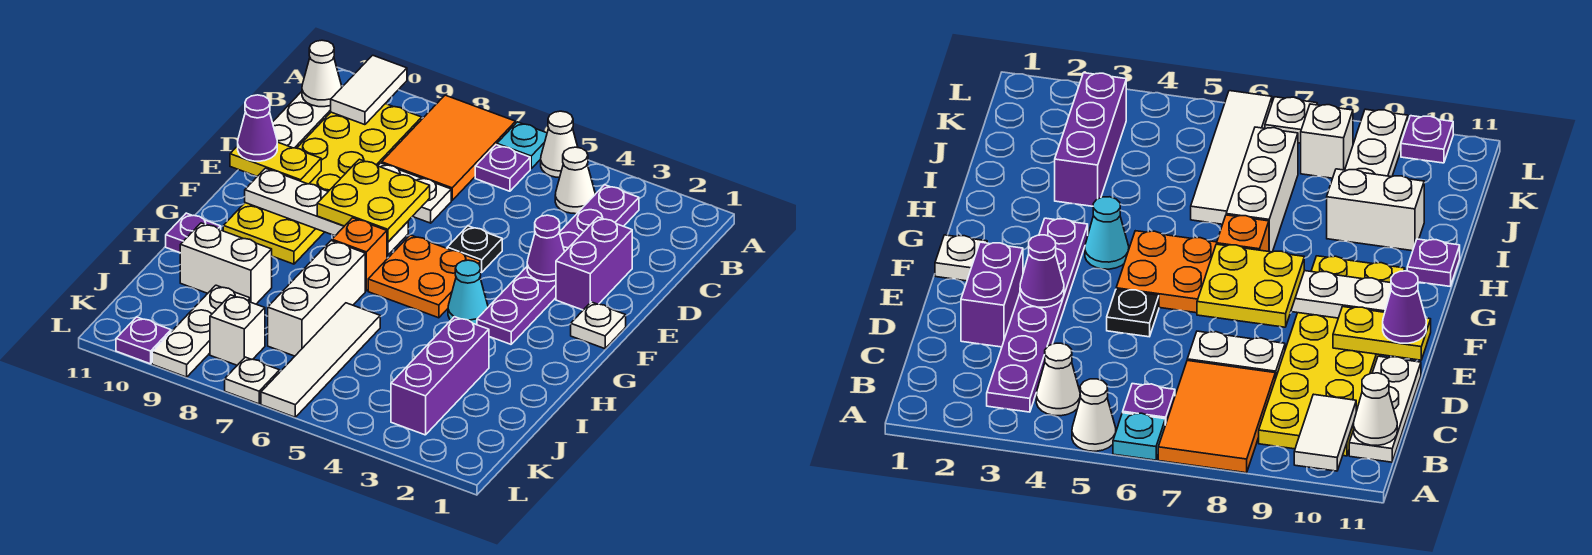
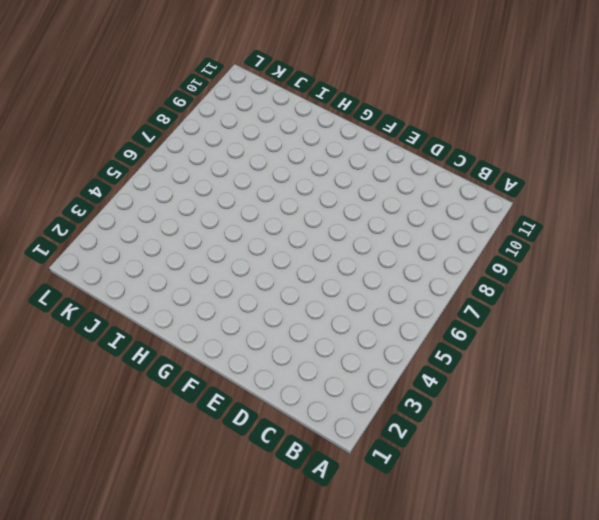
none -> white 1x1 cone [541,111,578,177]
none -> cyan 1x1 plate [497,122,547,169]
none -> orange 2x3 tile [382,95,516,200]
none -> purple 1x6 plate [477,185,639,344]

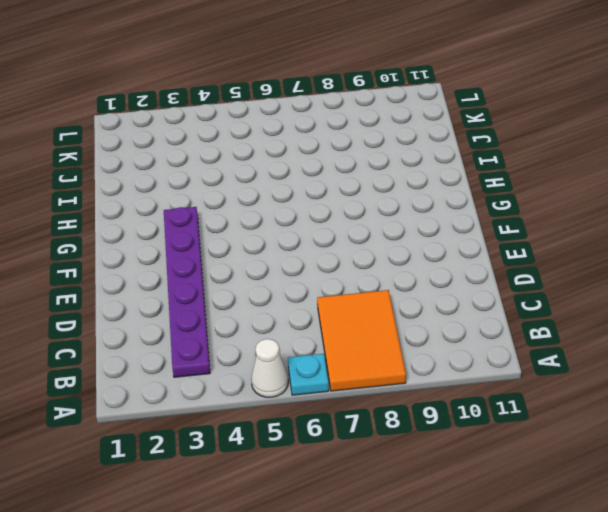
none -> white 1x1 cone [555,147,595,214]
none -> purple 1x1 plate [475,145,530,191]
none -> yellow 2x6 plate [223,104,422,264]
none -> white 1x3 plate [272,92,331,148]

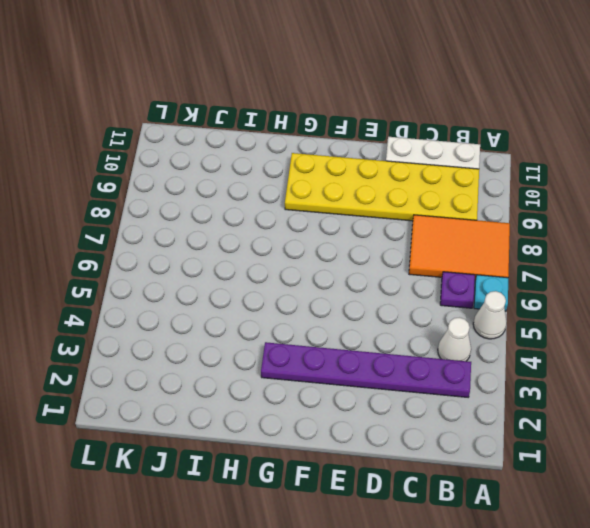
none -> purple 1x2 brick [556,217,632,310]
none -> white 1x2 plate [378,163,451,223]
none -> black 1x1 plate [447,226,502,272]
none -> white 1x1 plate [571,302,626,349]

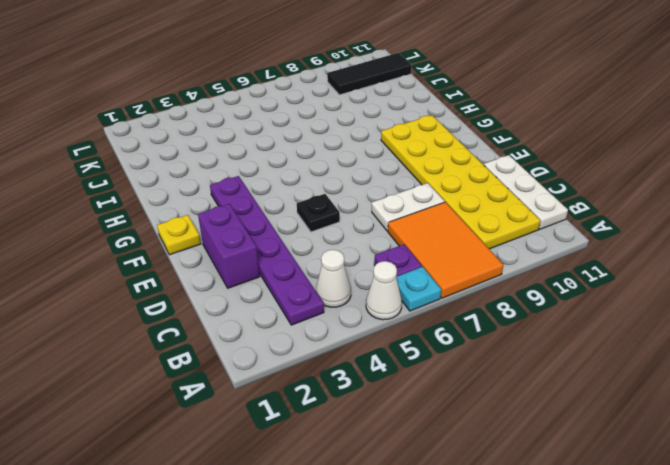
yellow 1x1 plate [157,215,201,255] -> white 1x1 plate [571,302,626,349]
black 1x3 tile [327,53,411,95] -> white 1x3 plate [152,285,250,377]
none -> orange 2x2 plate [368,235,481,318]
none -> cyan 1x1 cone [448,260,488,325]
none -> orange 1x1 brick [332,218,387,291]
none -> white 1x3 brick [268,241,365,356]

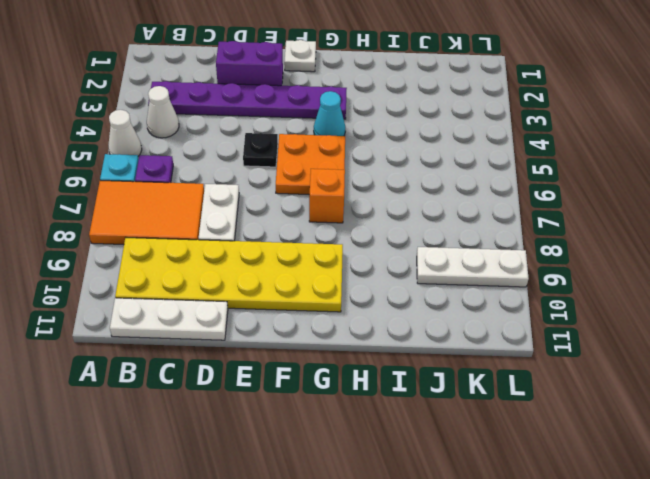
none -> white 1x3 brick [268,241,365,356]
none -> purple 1x1 plate [166,213,221,253]
none -> purple 1x3 brick [391,317,489,435]
none -> white 1x4 tile [261,303,380,417]

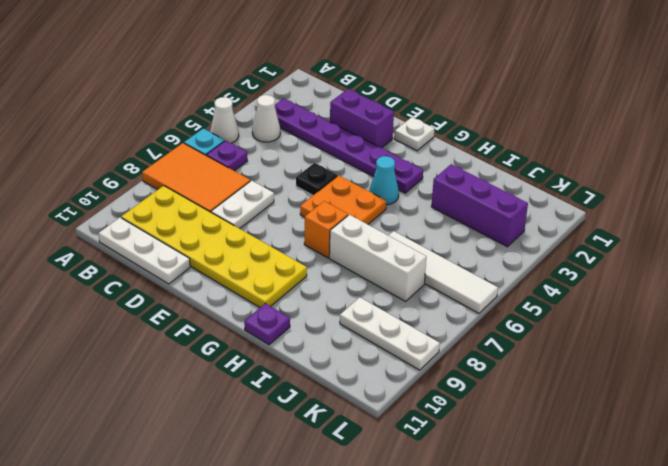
none -> white 1x2 brick [180,223,272,304]
none -> white 1x1 brick [210,295,265,365]
none -> white 1x1 plate [225,357,280,404]
none -> purple 1x1 plate [116,317,171,364]

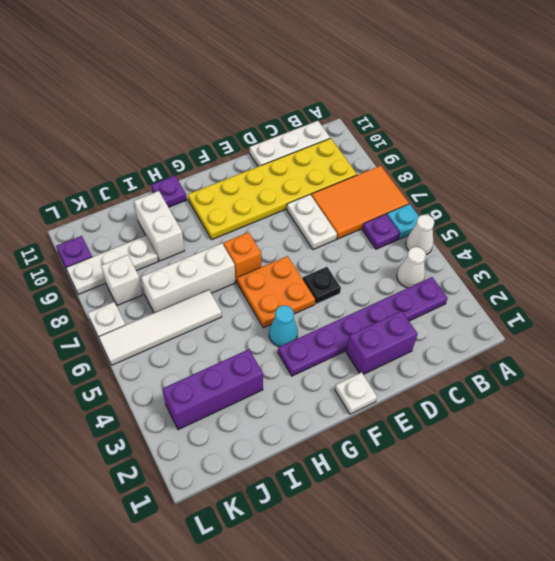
none -> white 1x2 tile [331,55,407,125]
none -> white 1x1 cone [302,40,342,107]
none -> purple 1x1 cone [527,215,564,282]
none -> yellow 1x2 plate [230,142,321,184]

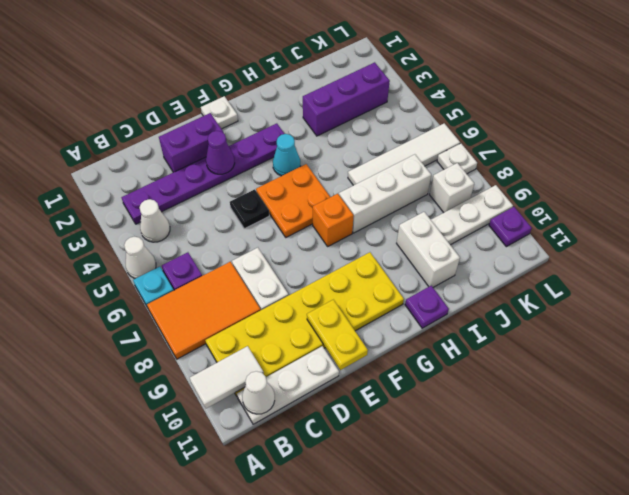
none -> white 1x4 plate [245,168,408,255]
none -> yellow 2x2 plate [317,159,430,242]
none -> purple 1x1 cone [238,95,277,161]

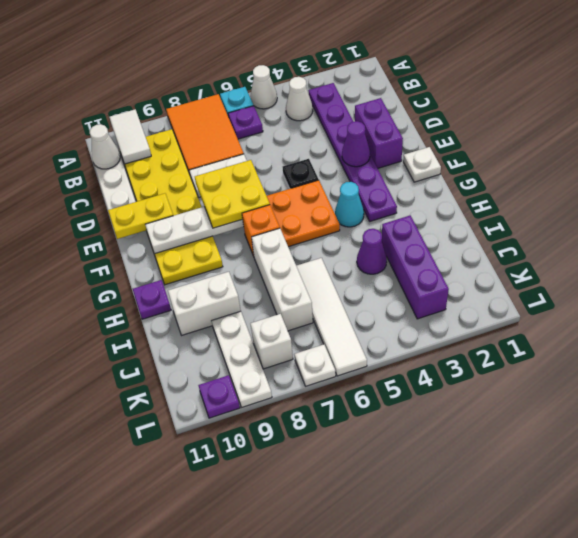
purple 1x1 cone [357,229,387,274] -> purple 1x1 cone moved to [238,95,277,161]

